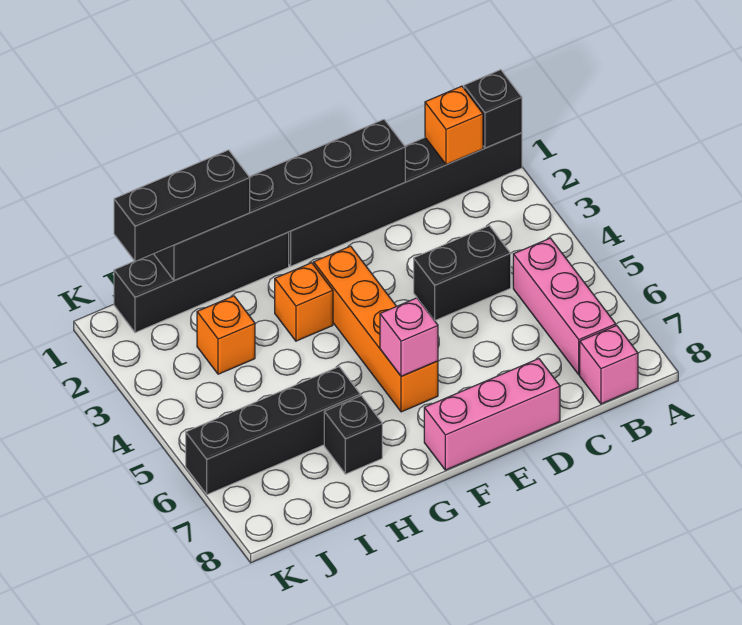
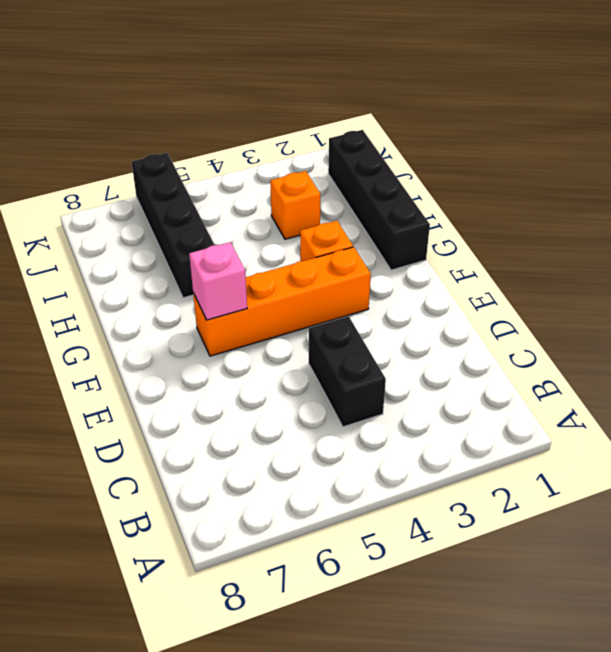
none -> black 1x6 brick [289,133,522,266]
none -> pink 1x3 brick [513,238,616,375]
none -> pink 1x1 brick [580,325,638,404]

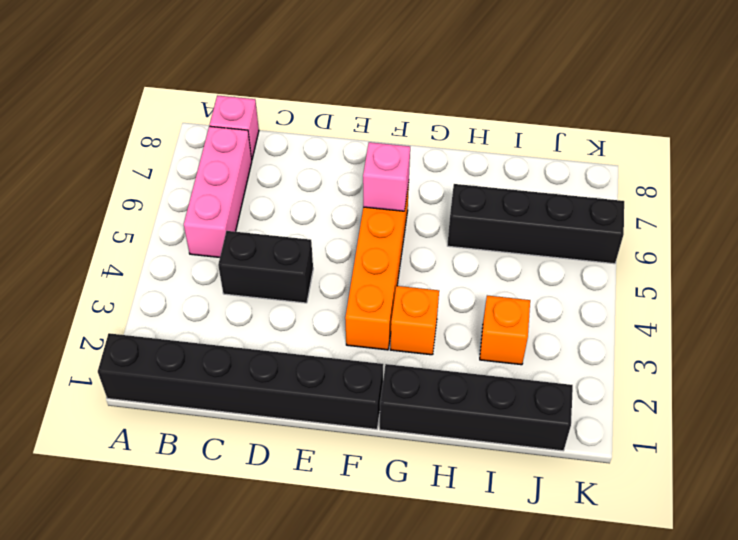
none -> pink 1x3 brick [424,359,560,470]
none -> black 1x1 brick [324,396,382,474]
none -> black 1x1 brick [464,70,522,148]

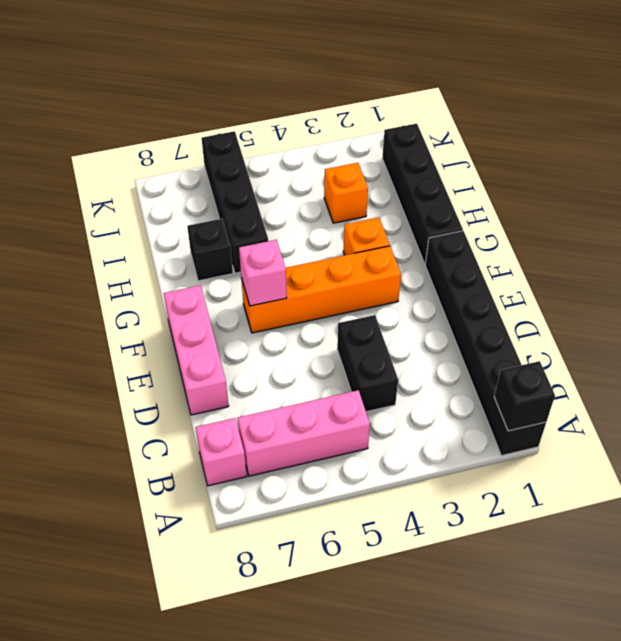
none -> orange 1x1 brick [425,86,483,165]
none -> black 1x6 brick [154,120,405,281]
none -> black 1x3 brick [114,150,250,261]

